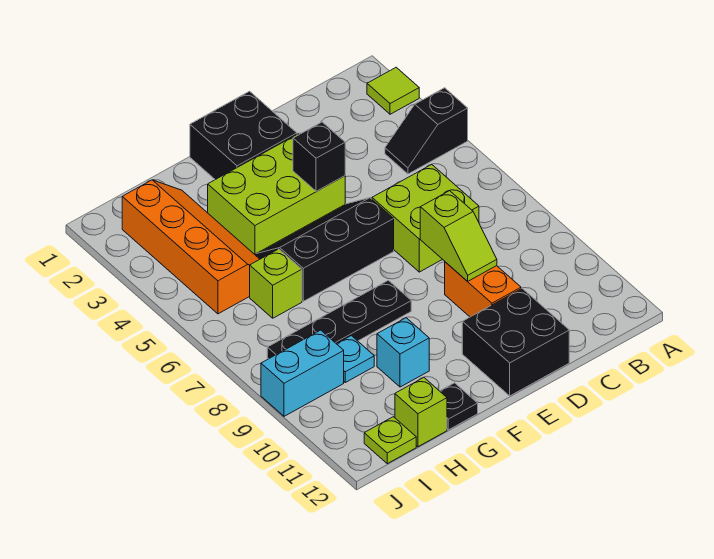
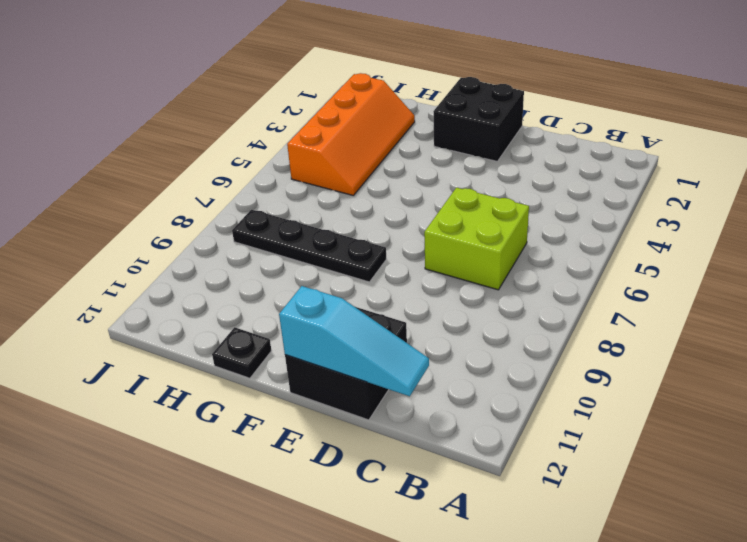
cyan 1x3 slope [279,286,429,396] -> none
none -> lime 1x1 tile [367,67,419,114]
none -> black 1x2 slope [385,88,468,174]
none -> orange 1x2 brick [445,262,521,317]

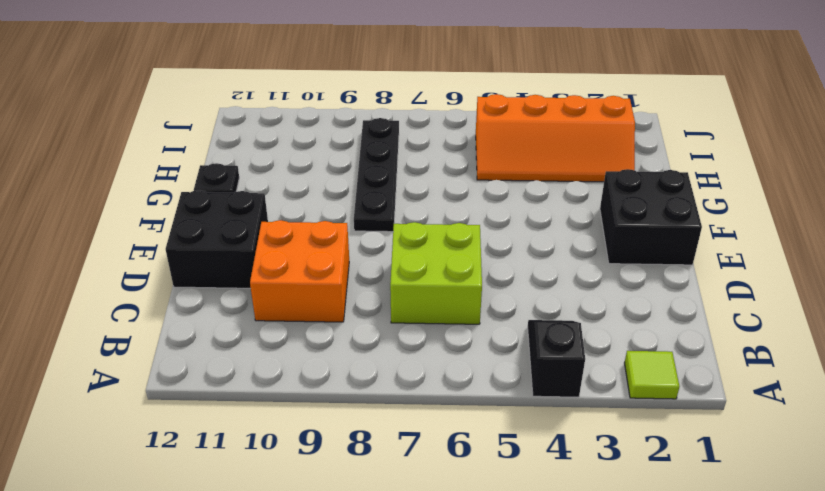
orange 2x2 brick [250,220,349,322] -> orange 1x2 brick [445,262,521,317]
none -> lime 2x3 brick [208,134,345,255]
none -> black 2x3 slope [256,198,394,301]
none -> cyan 1x1 brick [377,318,429,387]

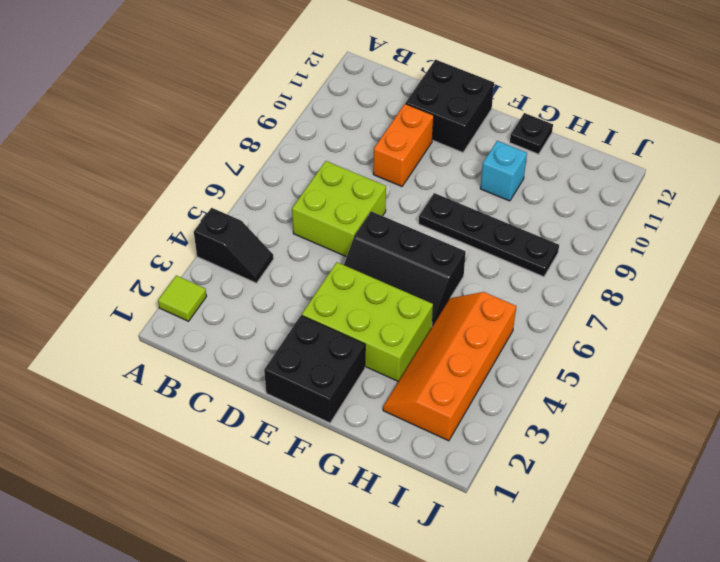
none -> lime 1x1 brick [250,249,302,318]
none -> cyan 1x1 plate [337,336,374,382]
none -> lime 1x1 brick [395,377,447,447]

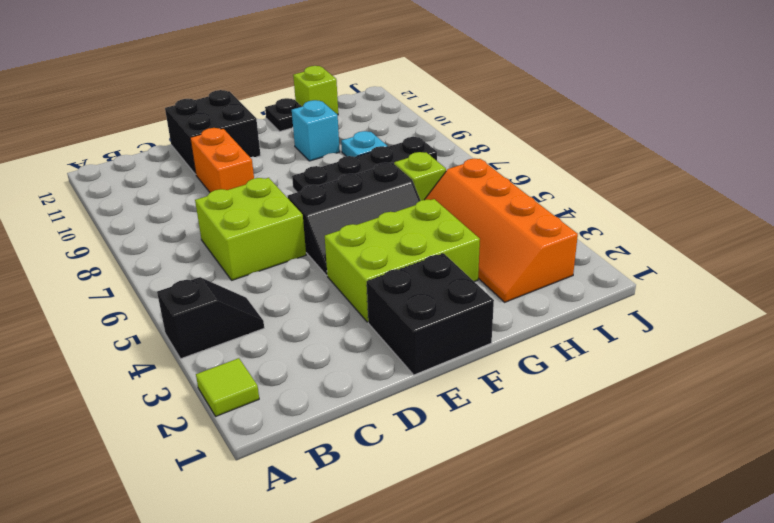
none -> cyan 1x2 brick [261,330,344,416]
none -> lime 1x1 plate [364,417,416,464]
none -> lime 1x2 slope [420,191,497,281]

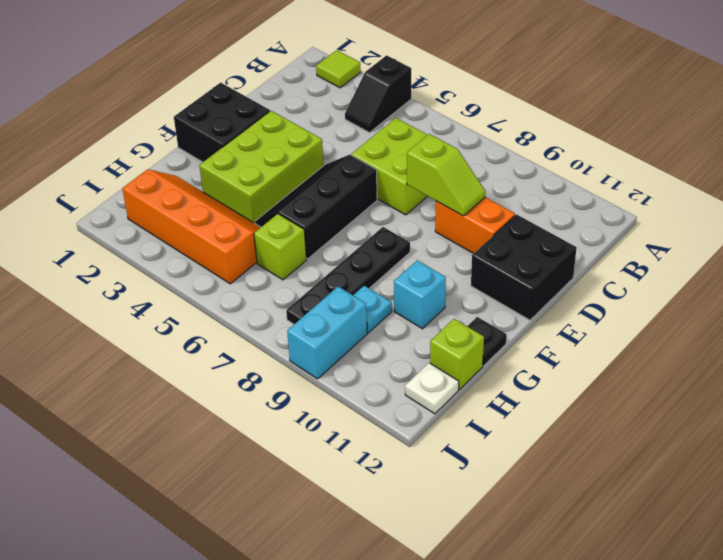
white 1x1 plate [405,363,459,414] -> lime 1x1 plate [364,417,416,464]
none -> black 1x1 brick [293,122,345,191]

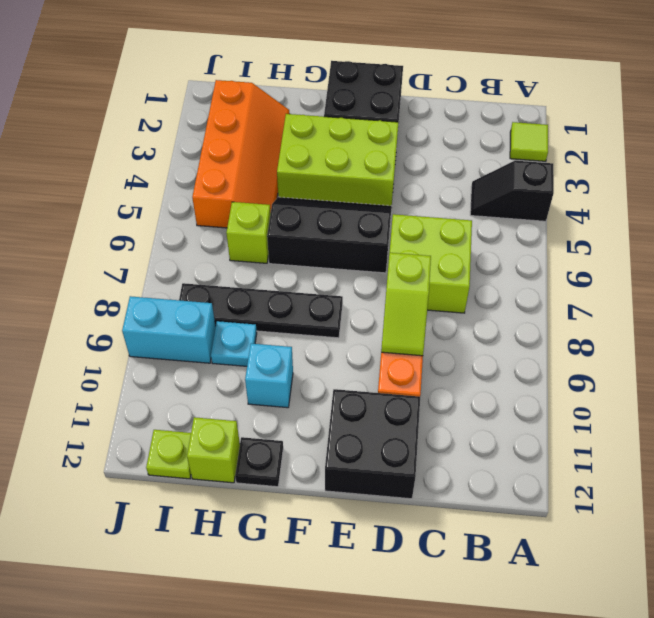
none -> black 1x1 brick [293,122,345,191]

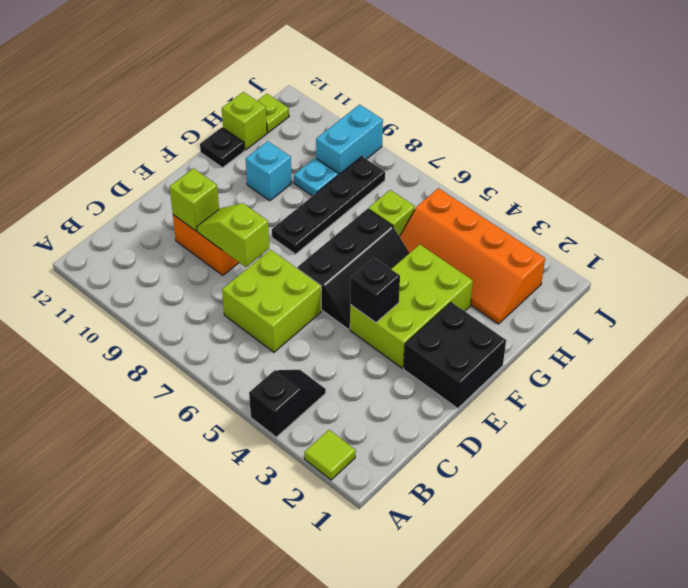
lime 1x1 brick [170,168,219,231] -> none
none -> black 2x2 brick [462,289,569,396]

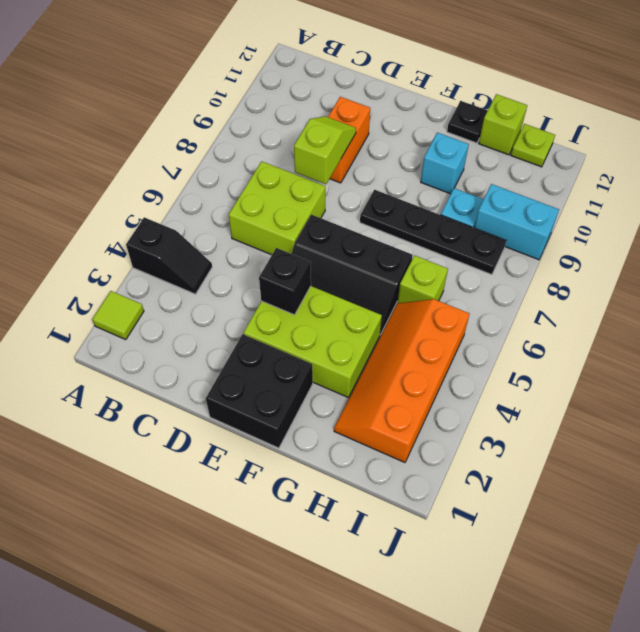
none -> black 2x2 brick [462,289,569,396]

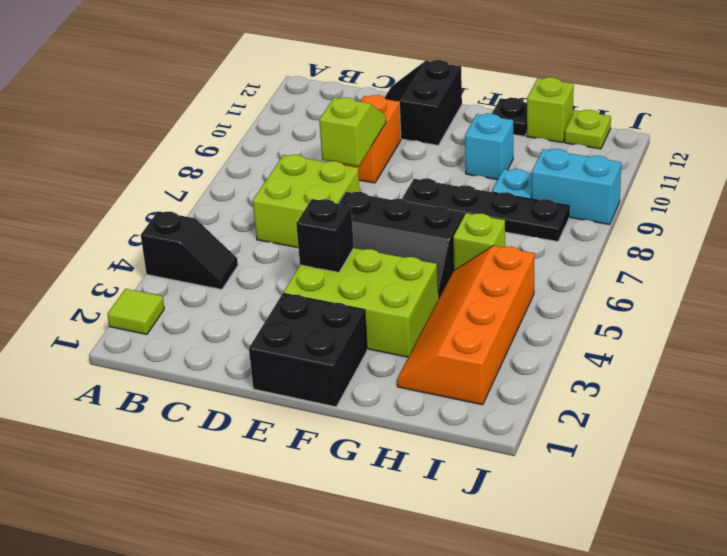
black 2x2 slope [385,60,462,145] -> black 2x2 brick [462,289,569,396]

